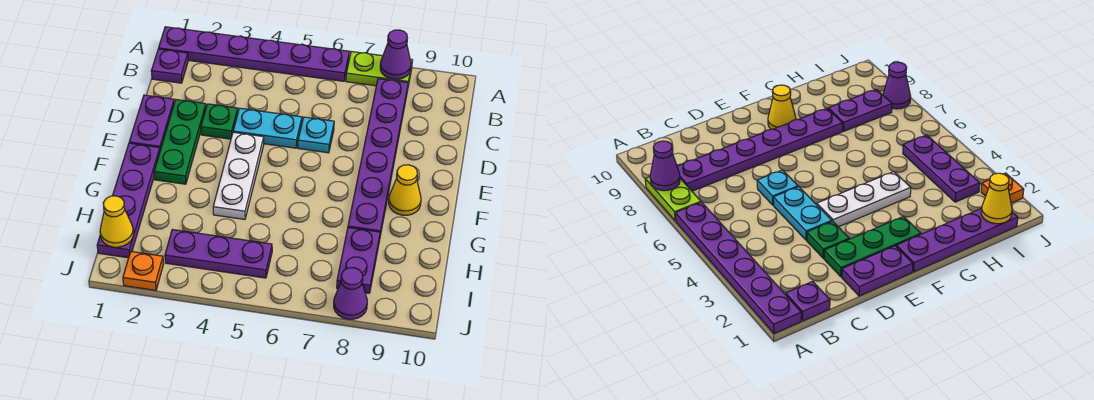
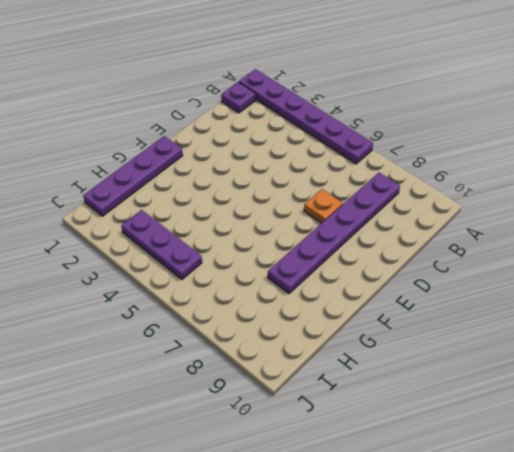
orange 1x1 plate [304,189,343,223] -> orange 1x1 plate moved to [123,252,164,290]
none -> lime 1x2 plate [346,52,412,86]
none -> purple 1x2 plate [129,95,174,150]
none -> green 1x3 plate [154,100,206,184]

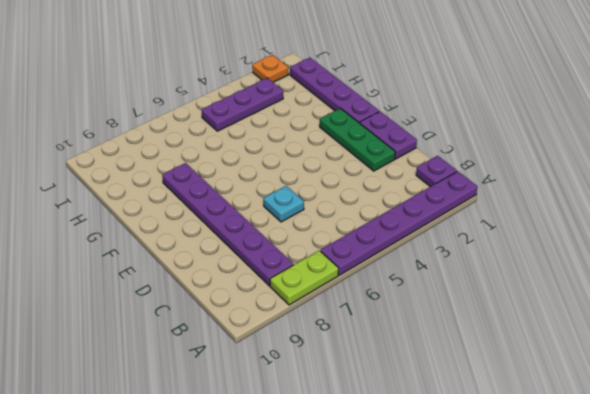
none -> green 1x1 plate [201,104,238,139]
none -> cyan 1x2 plate [233,108,302,148]
none -> white 1x3 plate [213,132,264,219]

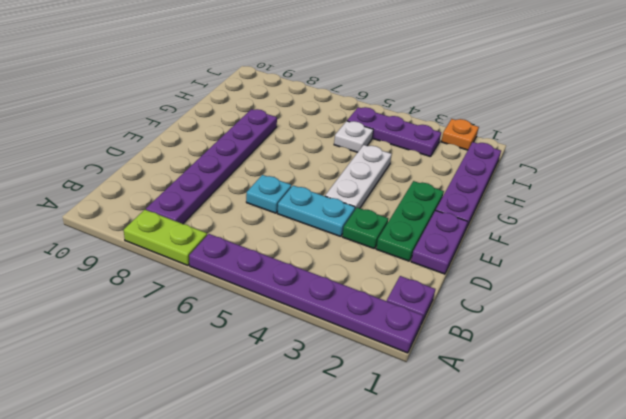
white 1x1 plate [334,121,373,152] -> none
none -> yellow 1x1 cone [389,165,421,215]
none -> purple 1x2 plate [337,228,380,293]
none -> purple 1x1 cone [334,268,367,319]

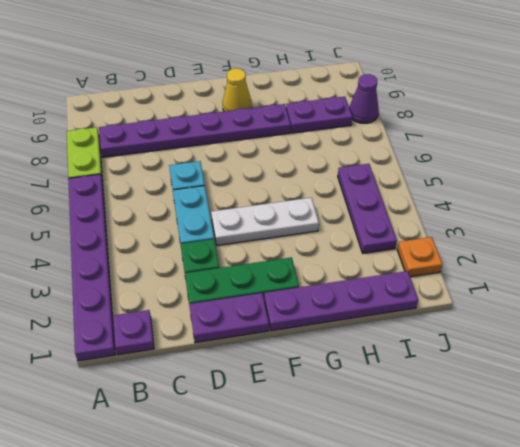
none -> purple 1x1 cone [380,30,411,79]
none -> yellow 1x1 cone [100,196,133,247]

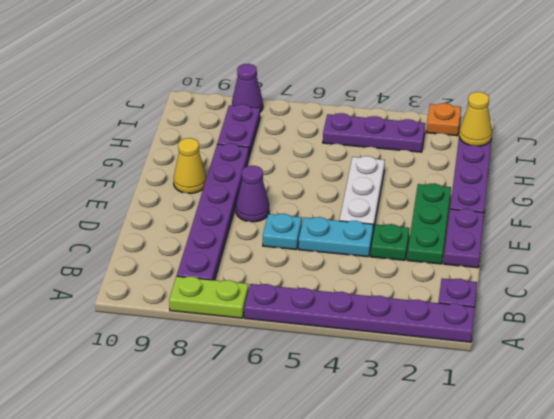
purple 1x1 cone [236,166,269,222] -> purple 1x1 cone moved to [380,30,411,79]

